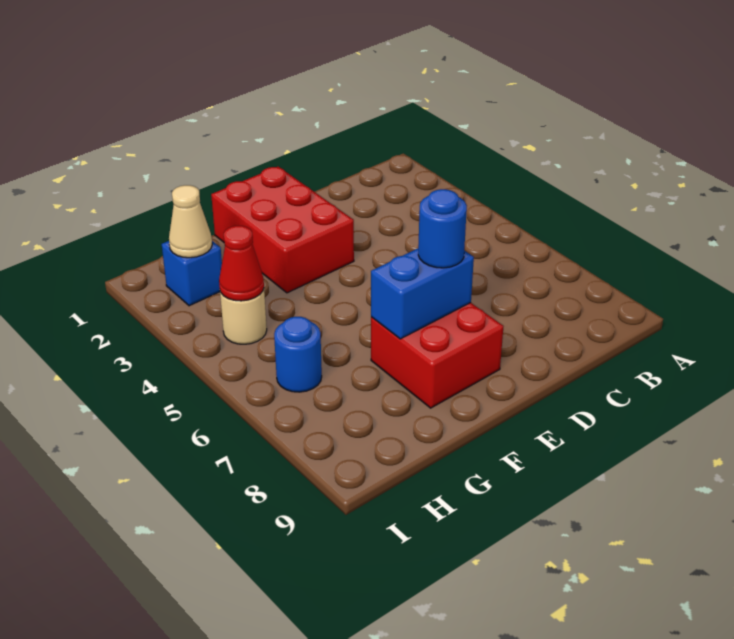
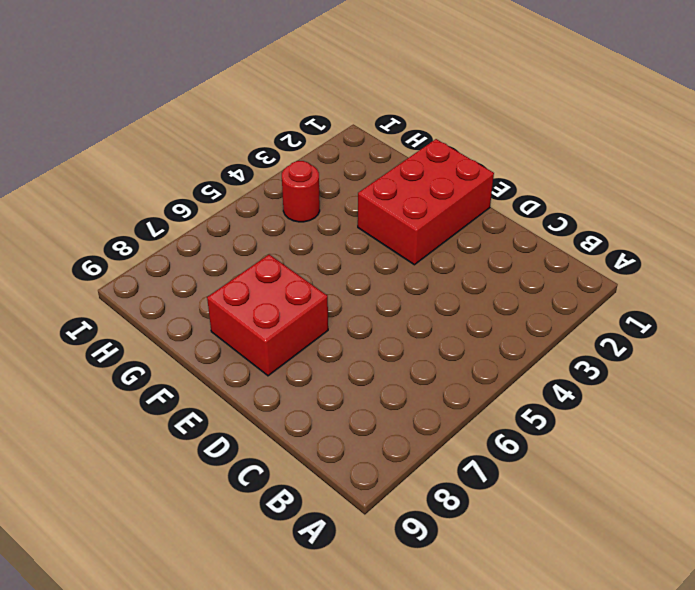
red 1x1 round brick [282,161,320,222] -> tan 1x1 round brick [220,289,267,344]
none -> blue 1x1 brick [162,241,222,306]
none -> blue 1x1 round brick [274,317,322,392]

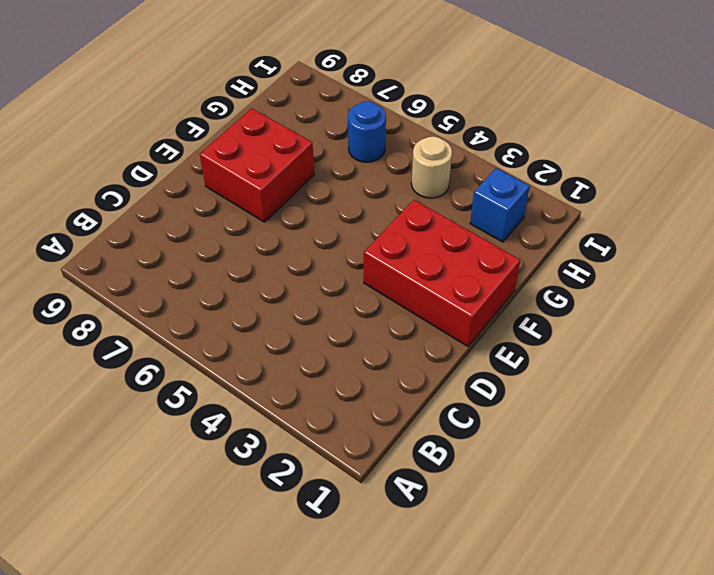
none -> blue 1x2 brick [371,248,474,339]
none -> tan 1x1 cone [169,185,212,258]

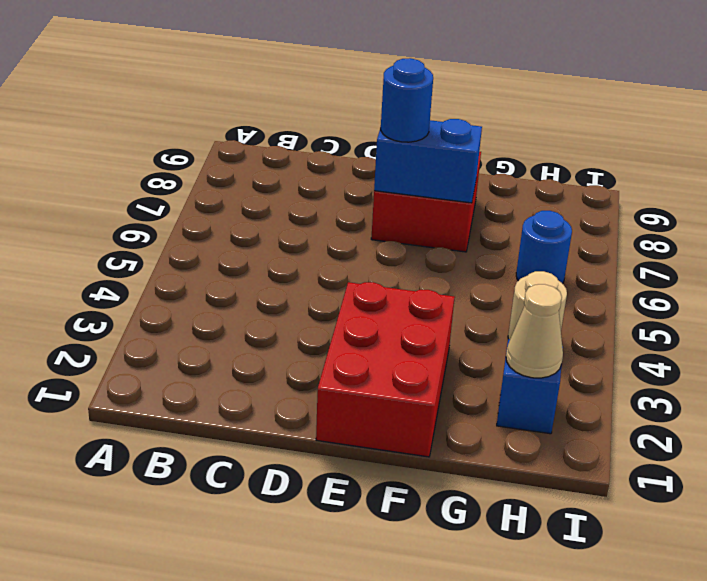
none -> red 1x1 cone [219,226,264,301]

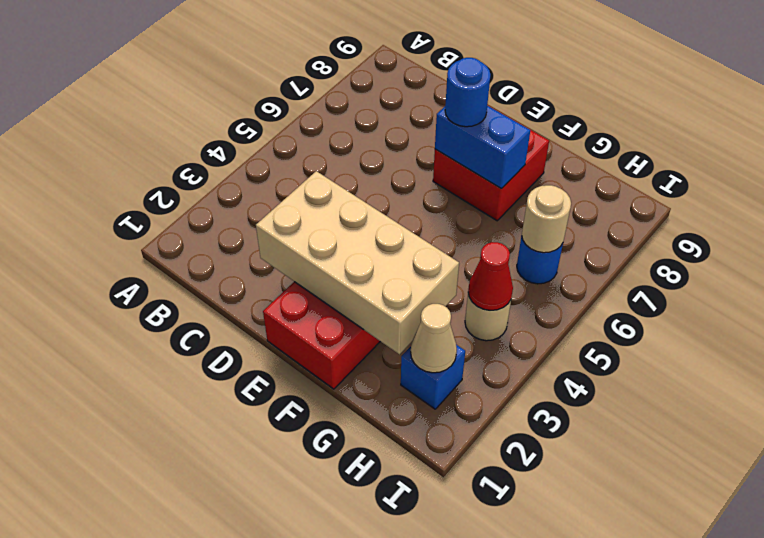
tan 2x4 brick [256,171,459,354] -> none
tan 1x1 round brick [522,185,571,253] -> none

